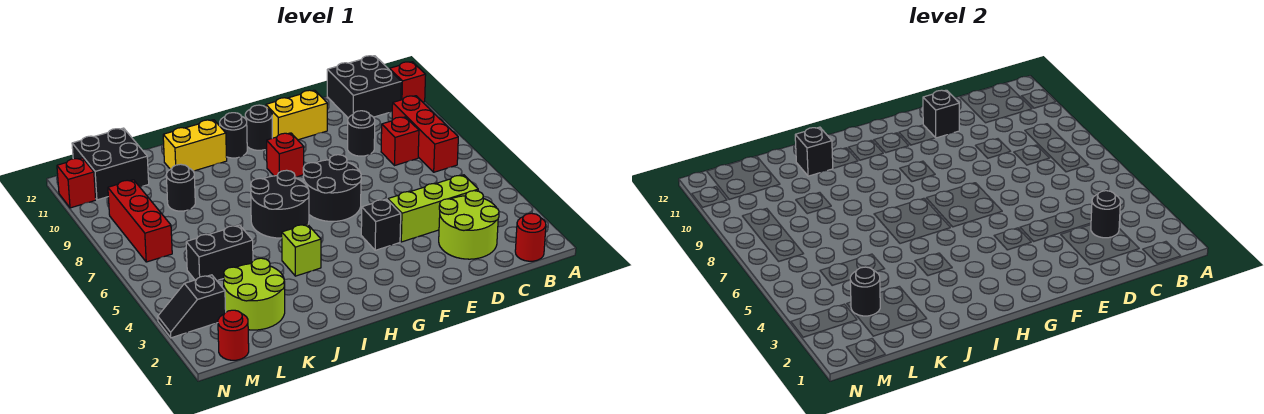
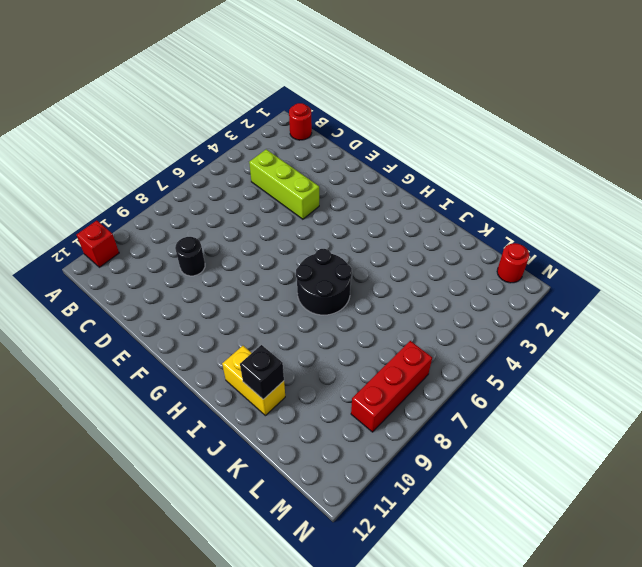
none -> red 1x3 brick [392,96,458,172]
none -> black 2x2 brick [327,56,401,118]
none -> lime 2x2 round brick [439,191,499,259]

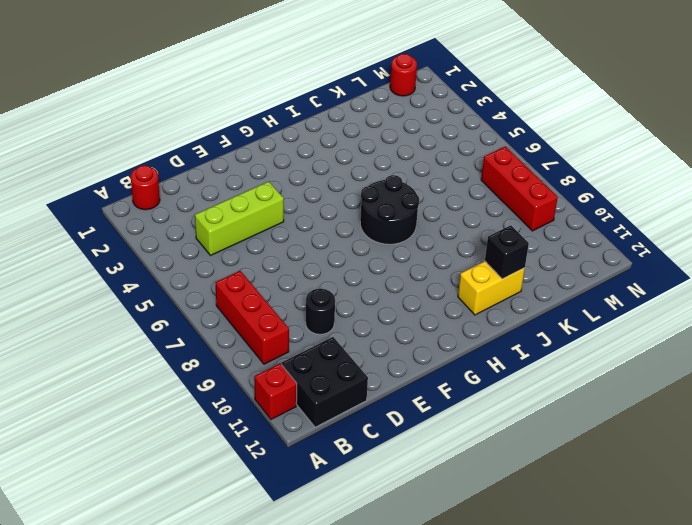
none -> lime 2x2 round brick [439,191,499,259]
none -> red 1x1 brick [381,117,419,165]
none -> yellow 1x2 brick [266,90,327,140]

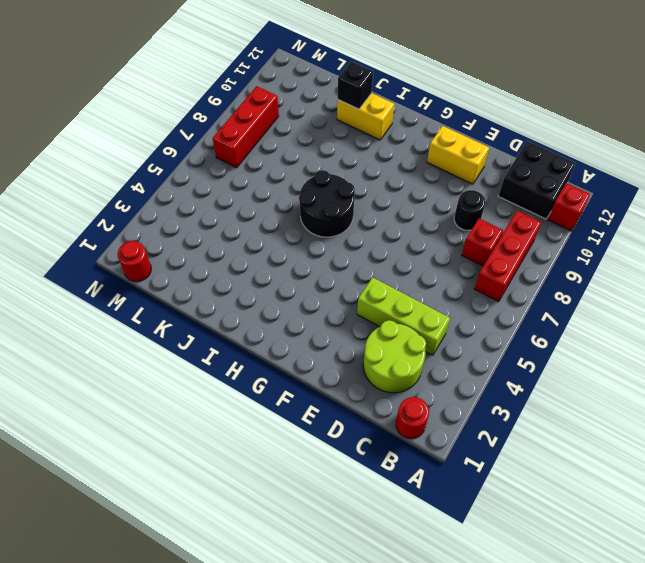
none -> black 1x1 brick [361,199,401,250]
none -> black 2x2 round brick [303,155,361,221]
none -> red 1x1 brick [267,133,304,177]

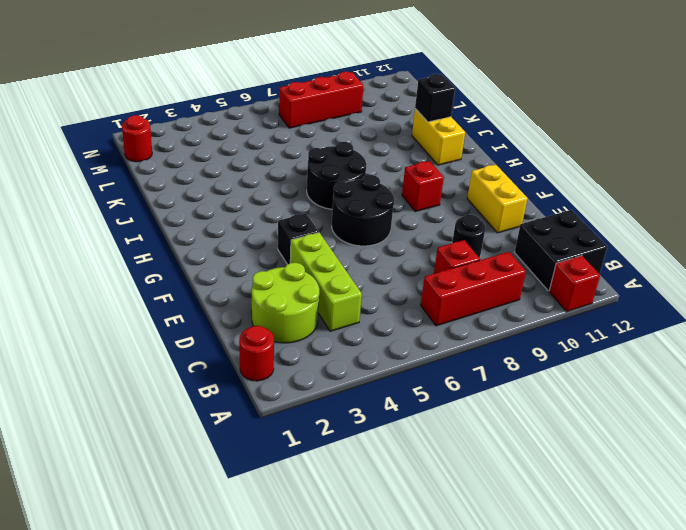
none -> black 1x1 round brick [245,105,272,150]
none -> black 1x1 round brick [220,113,247,158]
none -> lime 1x1 brick [282,224,321,276]

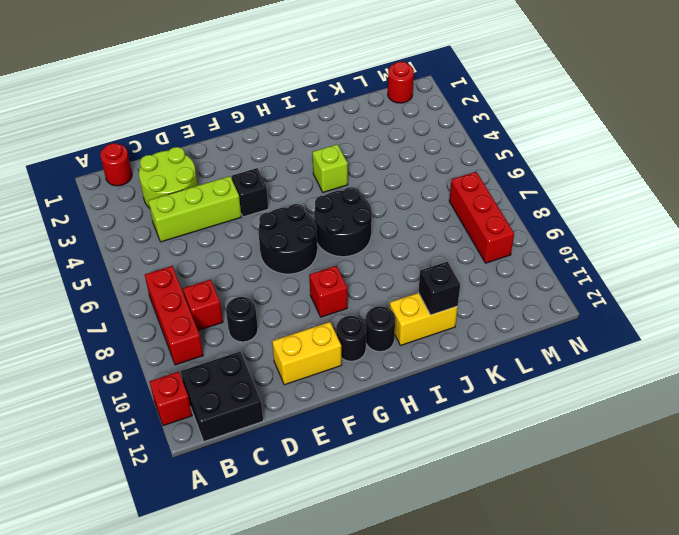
none -> lime 2x2 round brick [224,258,285,330]
none -> black 1x2 brick [186,225,253,280]
none -> black 1x1 round brick [166,164,195,211]

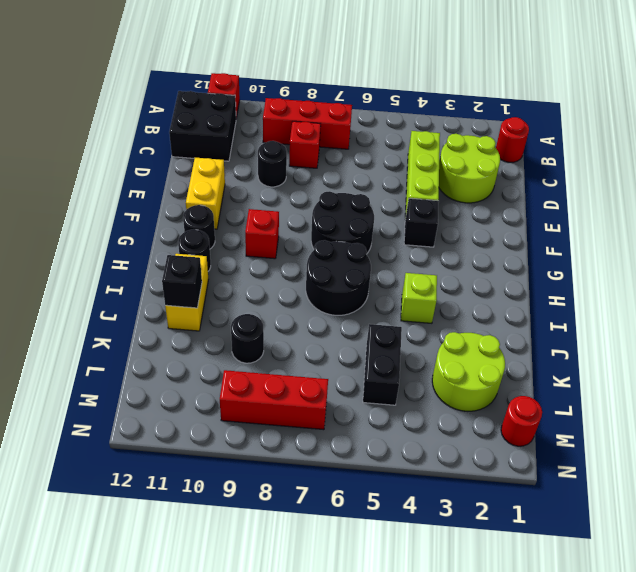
none -> black 2x2 brick [72,128,149,200]
none -> black 1x2 slope [158,275,226,338]
none -> red 1x1 brick [57,158,96,208]

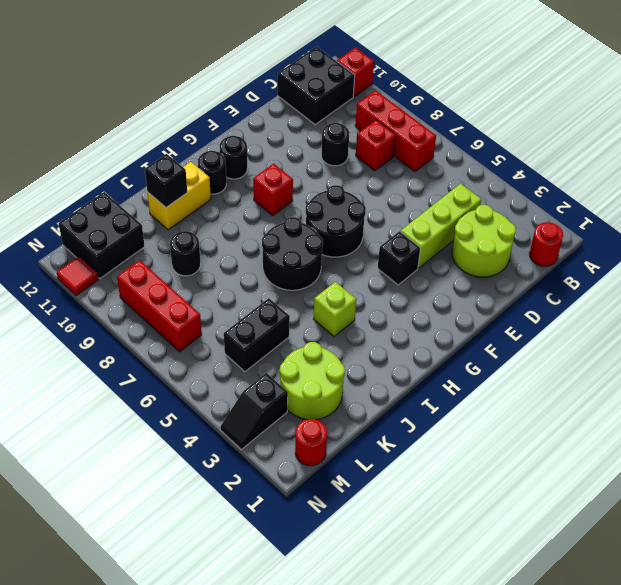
red 1x1 tile [57,256,99,296] -> red 1x1 brick [57,158,96,208]
none -> yellow 1x2 brick [266,90,327,140]
none -> black 1x1 round brick [1091,191,1120,238]
none -> black 1x1 brick [923,90,959,138]

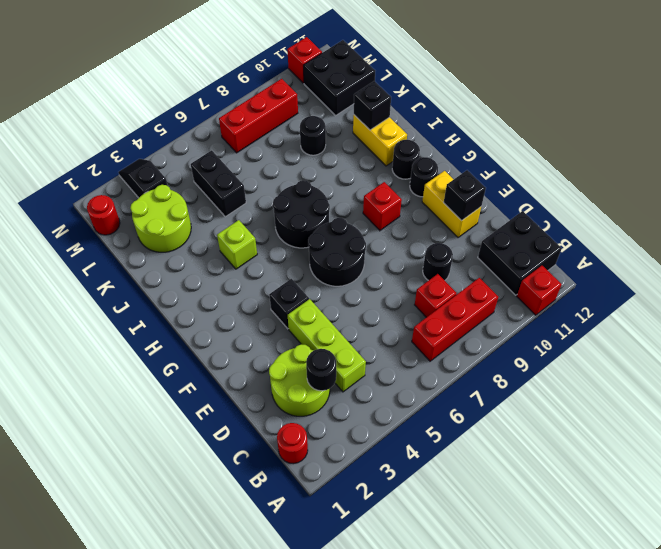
none -> black 1x1 round brick [850,267,880,316]

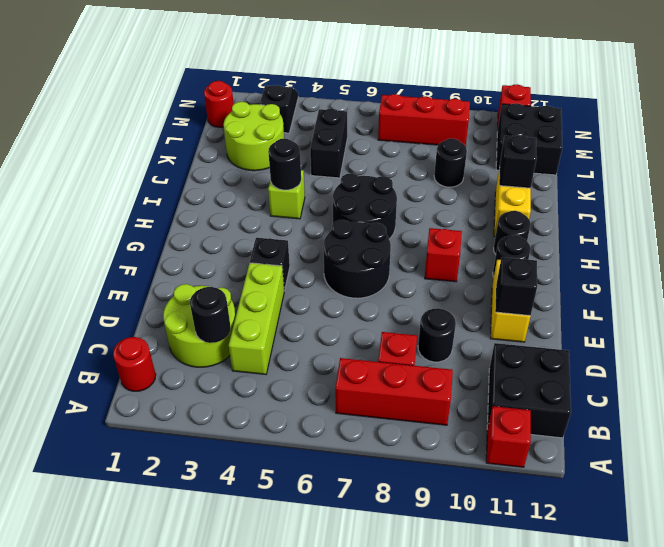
black 1x1 round brick [268,139,301,190] -> black 1x1 round brick moved to [850,267,880,316]

